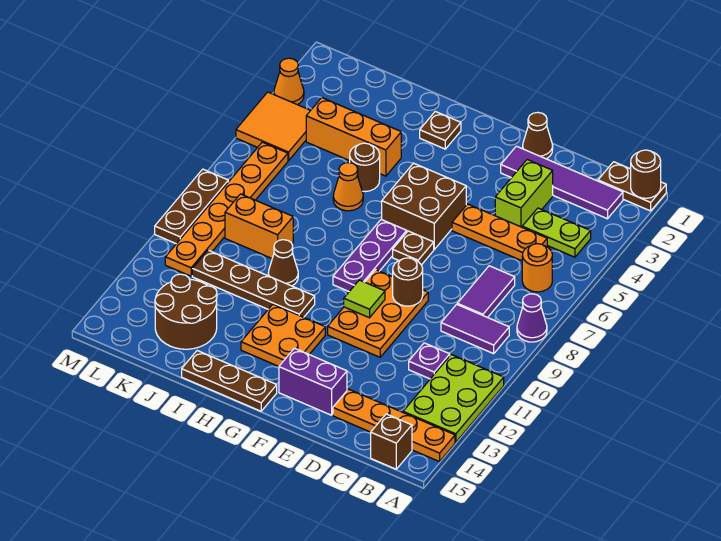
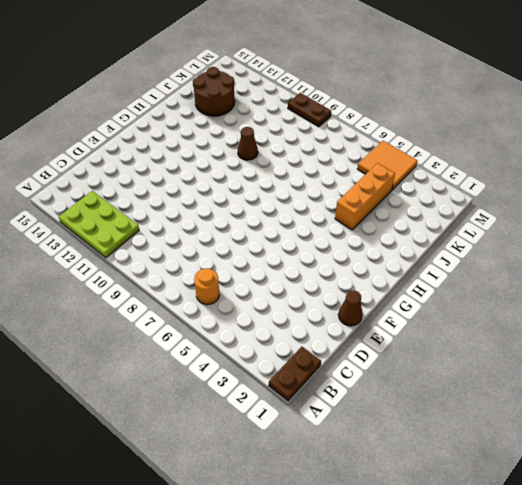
brown 1x2 plate [288,93,331,127] -> brown 1x3 plate [155,169,228,244]
none -> purple 1x1 cone [517,294,547,342]
none -> orange 1x4 plate [333,389,455,462]
none -> purple 1x4 tile [501,146,623,219]
none -> lime 1x2 plate [522,208,591,257]

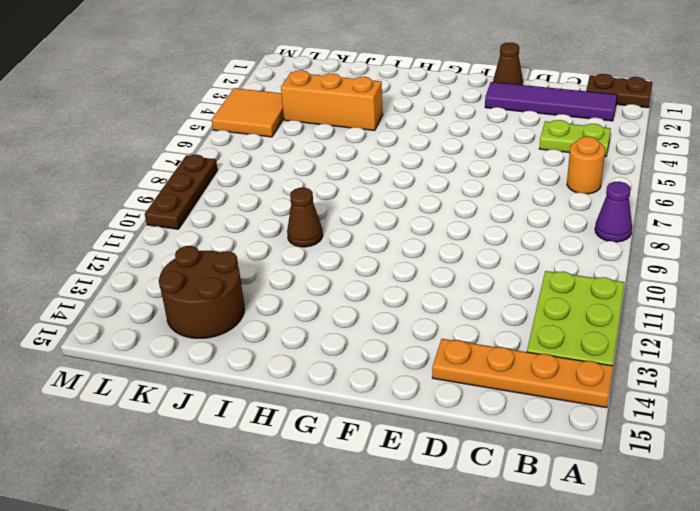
none -> purple 1x2 tile [441,304,509,354]
none -> brown 1x1 brick [371,414,412,469]
none -> orange 1x3 plate [452,204,547,261]
none -> purple 1x2 tile [457,266,515,318]

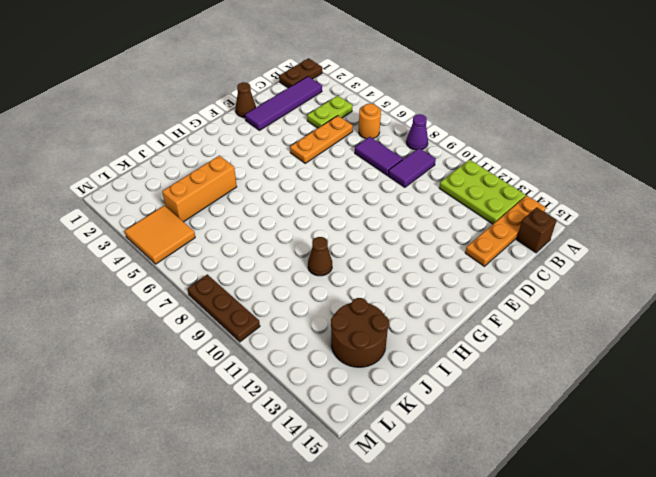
none -> purple 1x1 plate [409,343,450,379]
none -> lime 1x2 brick [495,160,553,227]
none -> orange 2x3 plate [328,270,428,357]
none -> purple 1x2 brick [279,348,347,415]

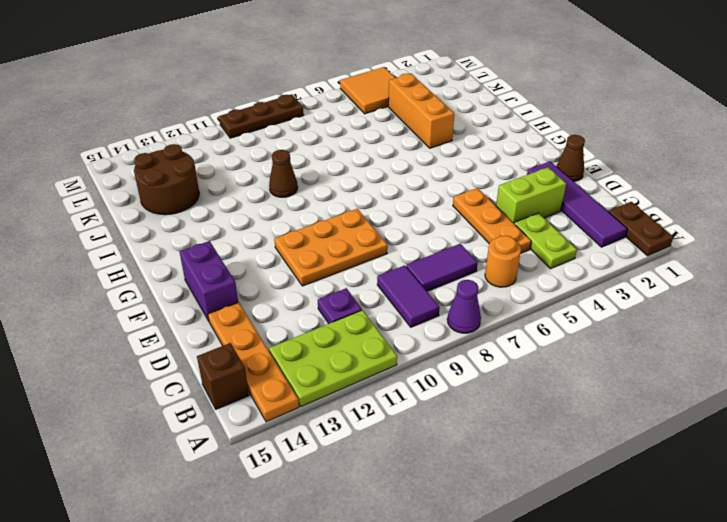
none -> brown 2x2 brick [382,163,466,249]
none -> brown 1x1 plate [393,231,434,265]
none -> purple 1x3 plate [333,219,407,292]
none -> orange 2x2 plate [241,304,325,366]

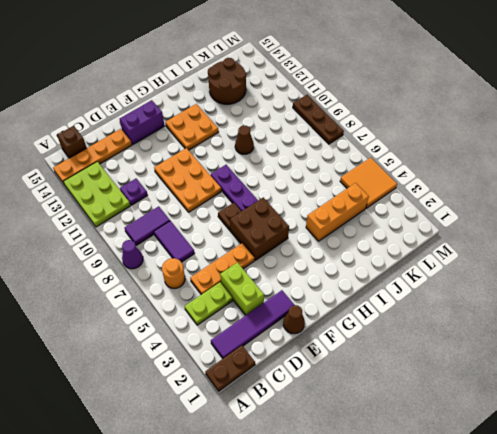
none -> brown 1x3 plate [182,351,277,411]
none -> brown 1x1 plate [420,111,461,149]
none -> brown 1x4 plate [192,250,315,317]
none -> brown 1x1 round brick [350,143,380,192]

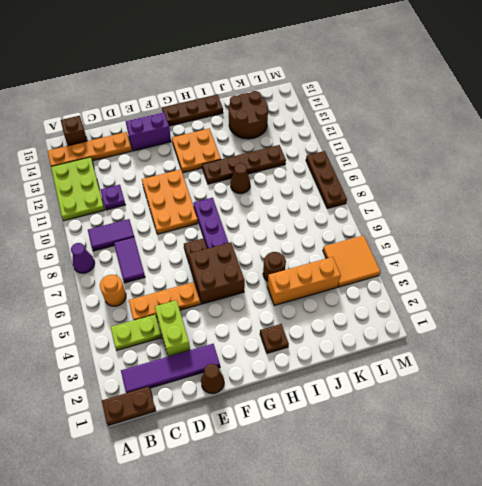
none -> orange 1x1 cone [333,163,363,211]
none -> orange 1x2 brick [225,194,293,258]
none -> orange 1x6 plate [165,142,288,276]
none -> orange 1x1 cone [274,58,304,105]

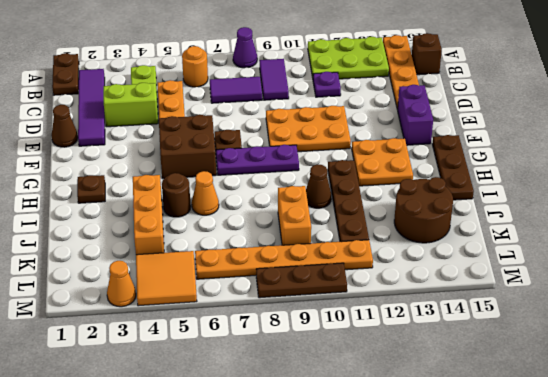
none -> brown 1x1 round brick [631,150,661,198]
none -> brown 1x1 round brick [393,258,423,306]
none -> lime 1x1 tile [344,280,385,318]

